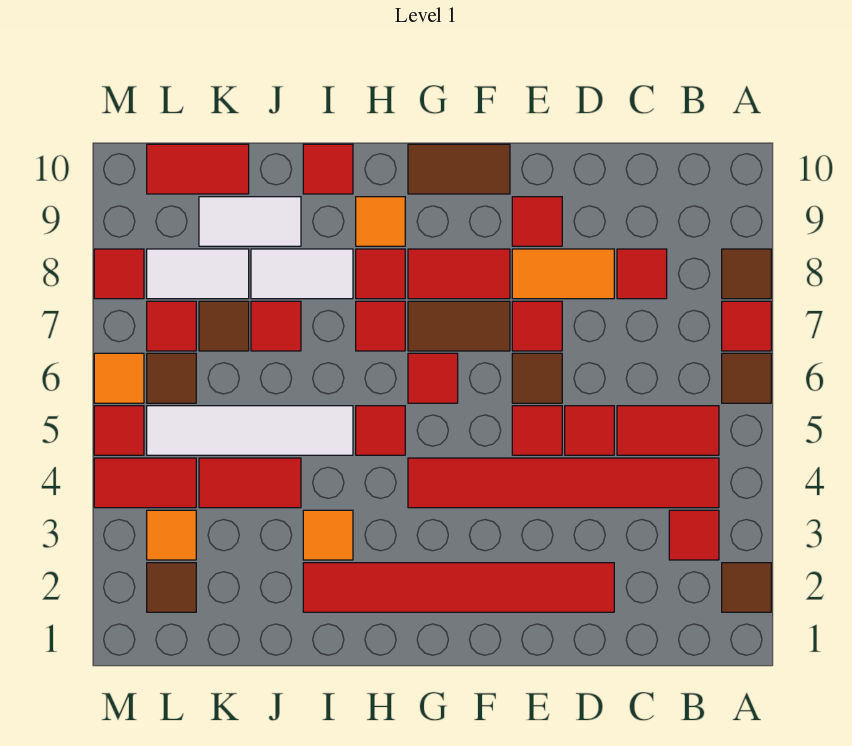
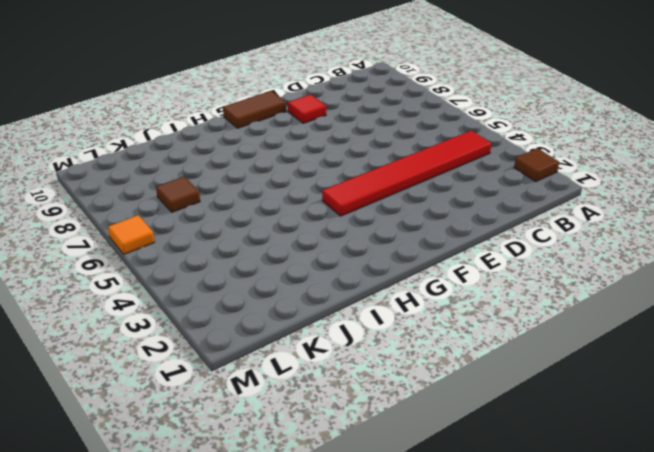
none -> brown 1x1 tile [722,353,771,403]
none -> red 1x1 tile [722,301,771,351]
none -> brown 1x1 tile [722,249,771,299]
none -> red 1x1 tile [669,510,719,560]

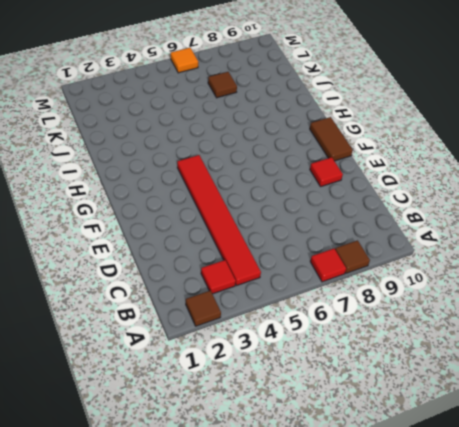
none -> brown 1x1 tile [722,353,771,403]
none -> red 1x2 tile [617,406,719,455]
none -> red 1x1 tile [617,249,667,299]
none -> red 1x6 tile [303,563,614,612]

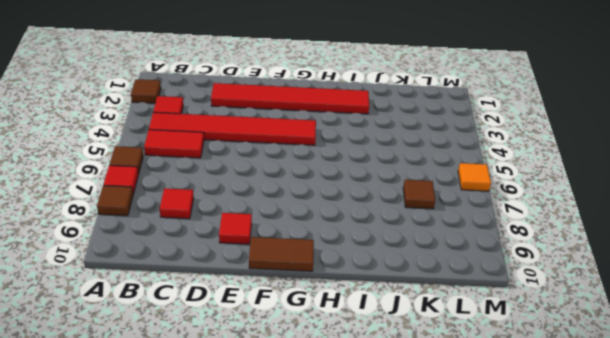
none -> red 1x1 tile [565,406,614,455]
none -> orange 1x2 tile [512,249,614,299]
none -> red 1x1 tile [512,406,562,455]
none -> brown 1x1 tile [512,353,562,403]

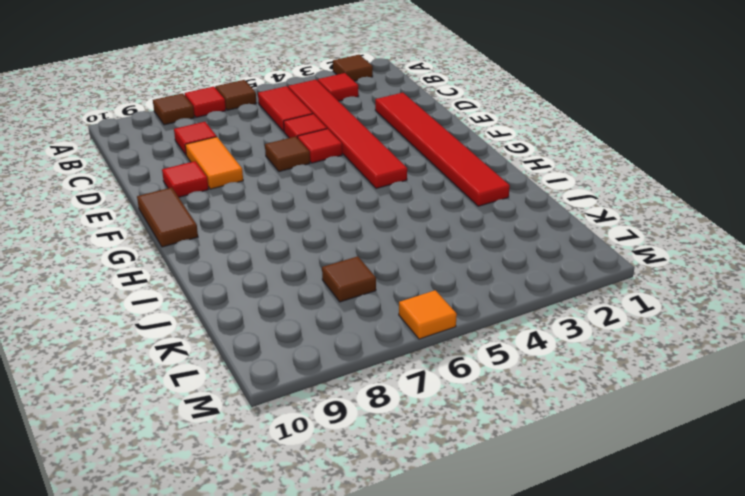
none -> red 1x1 tile [512,301,562,351]
none -> brown 1x2 tile [408,301,510,351]
none -> red 1x2 tile [408,249,510,299]
none -> red 1x1 tile [408,353,458,403]

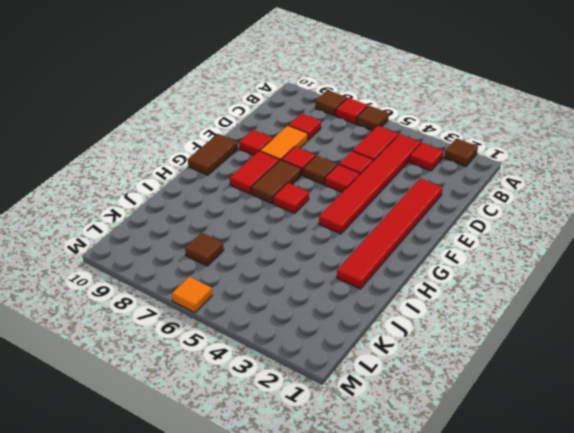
none -> red 1x1 tile [356,406,405,455]
none -> red 1x1 tile [356,301,405,351]
none -> red 1x1 tile [356,249,405,299]
none -> orange 1x1 tile [356,197,405,246]

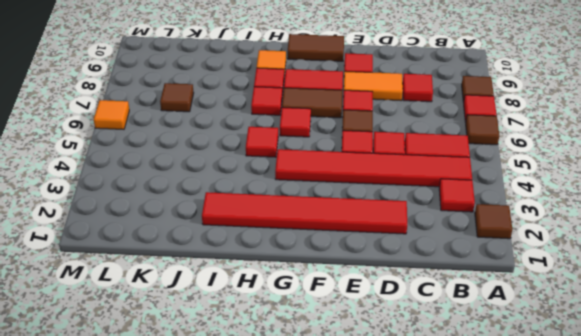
none -> orange 1x1 tile [303,510,353,560]
none -> white 1x4 tile [147,406,353,455]
none -> white 1x2 tile [251,249,353,299]
none -> red 1x1 tile [303,144,353,194]

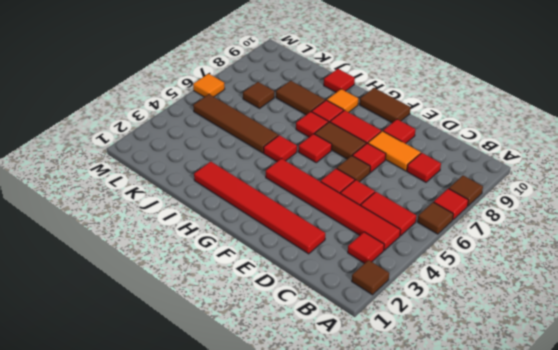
brown 1x4 tile [193,94,278,153] -> white 1x4 tile [147,406,353,455]
brown 1x2 tile [276,81,325,115] -> white 1x2 tile [251,249,353,299]
none -> orange 1x1 tile [303,510,353,560]
none -> red 1x2 tile [199,458,301,508]
none -> red 1x1 tile [251,301,301,351]
none -> white 1x2 tile [199,197,301,246]

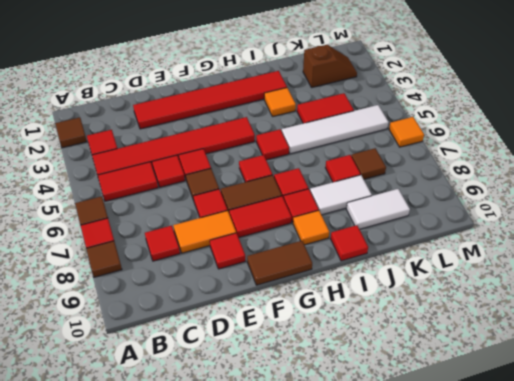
brown 1x2 slope [303,45,357,88] -> brown 1x1 tile [147,563,196,612]
none -> white 1x2 tile [147,249,249,299]
none -> red 1x2 tile [147,144,249,194]
none -> orange 1x1 tile [147,510,196,560]
none -> red 1x2 tile [94,458,196,508]

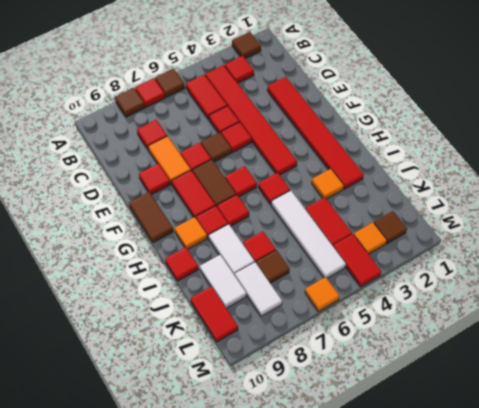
none -> brown 1x1 tile [147,353,196,403]
none -> red 1x1 tile [147,301,196,351]
none -> red 1x1 tile [94,406,144,455]
none -> red 1x1 tile [94,249,144,299]

